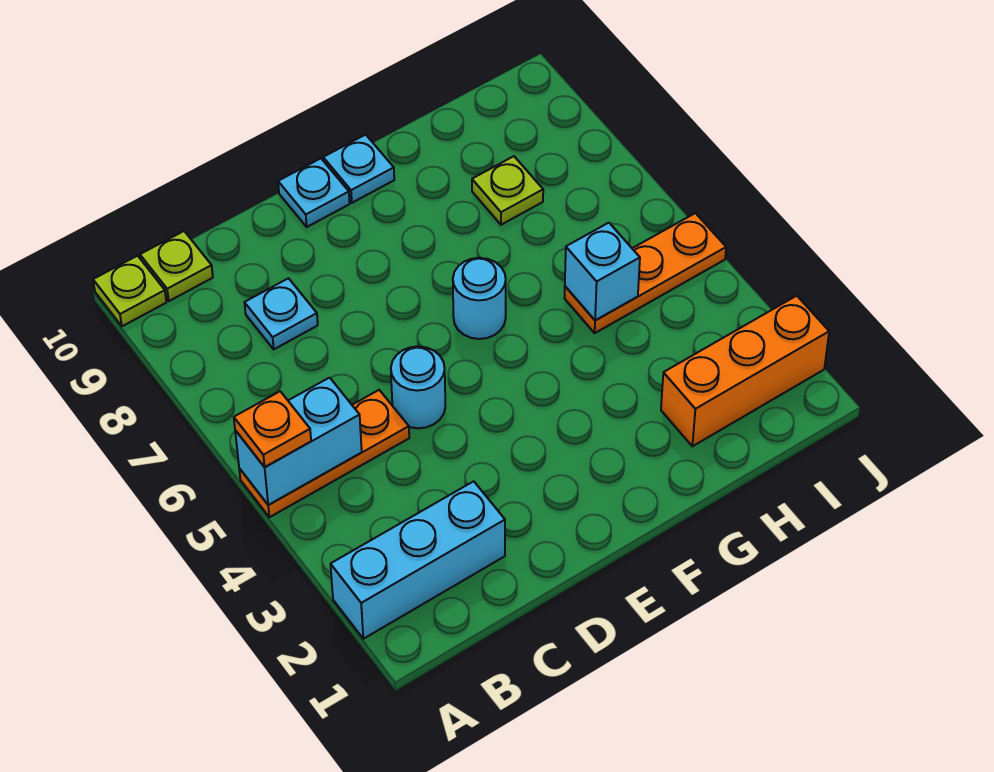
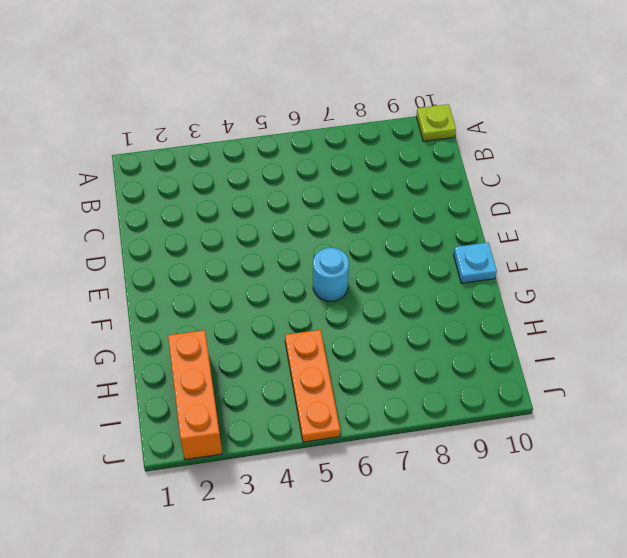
none -> cyan 1x3 brick [331,481,505,639]
none -> orange 1x3 plate [239,390,409,517]
none -> lime 1x1 plate [140,231,213,301]

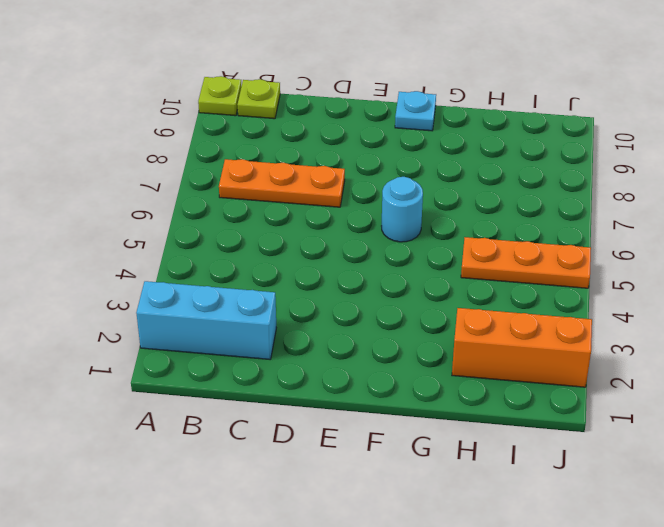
orange 1x3 plate [219,159,345,207] -> orange 1x3 plate moved to [239,390,409,517]
none -> cyan 1x1 plate [244,278,318,349]
none -> cyan 1x1 round brick [391,346,445,428]
none -> cyan 1x1 plate [278,159,350,227]

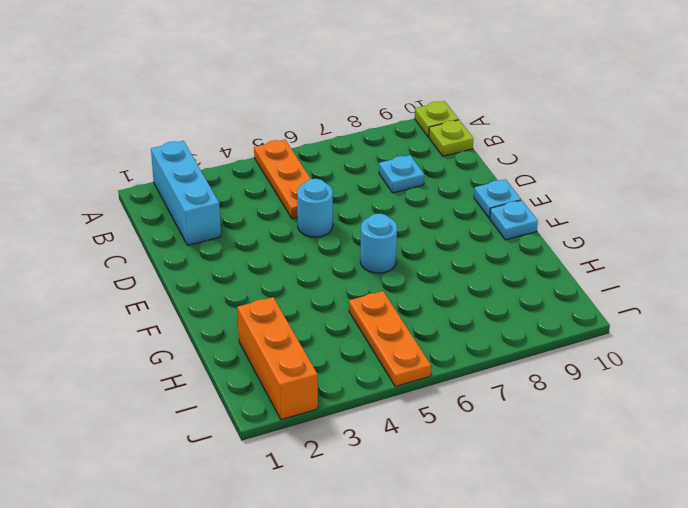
none -> lime 1x1 plate [472,156,543,225]
none -> cyan 1x2 brick [235,378,362,505]
none -> cyan 1x1 brick [565,223,640,321]

